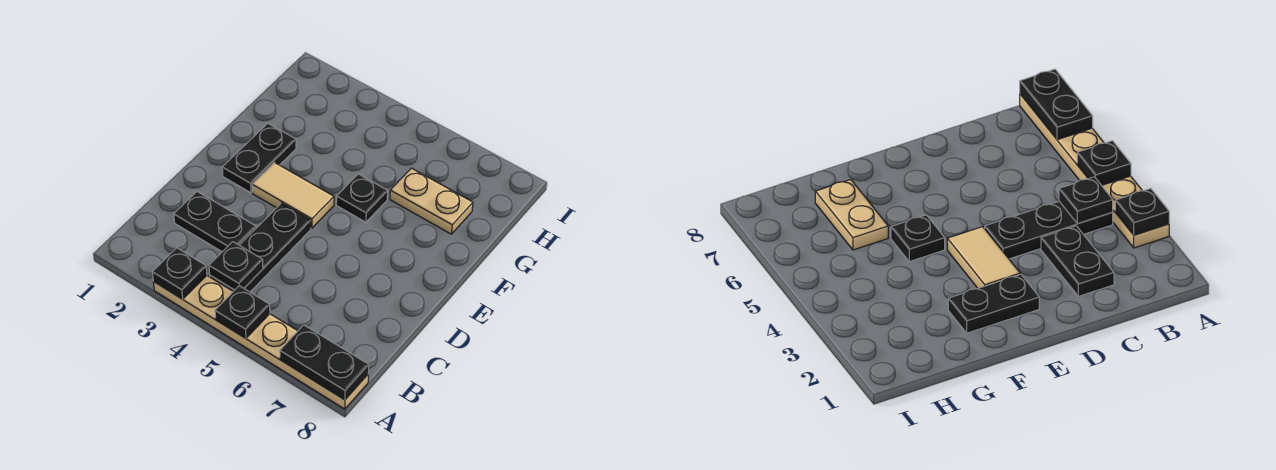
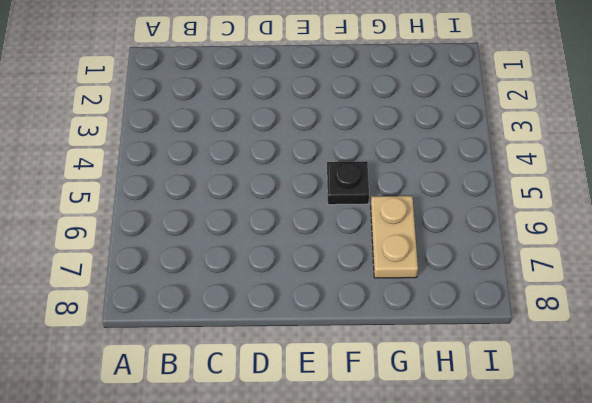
none -> tan 1x6 plate [154,276,368,409]
none -> black 1x3 plate [210,203,311,292]

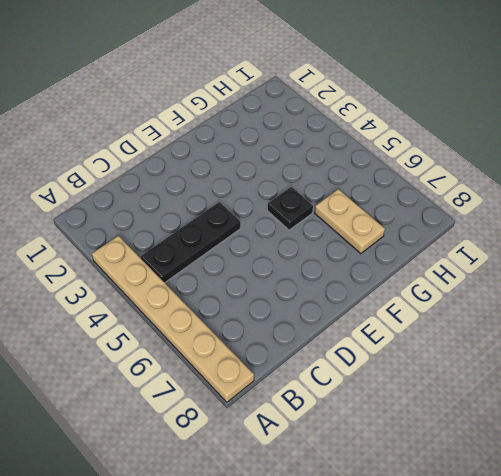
none -> black 1x2 plate [174,192,256,252]
none -> black 1x2 plate [222,123,296,193]

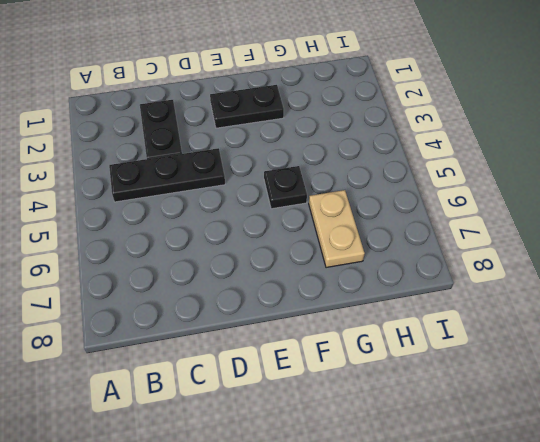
none -> tan 1x6 plate [154,276,368,409]
none -> tan 1x2 tile [252,163,334,228]

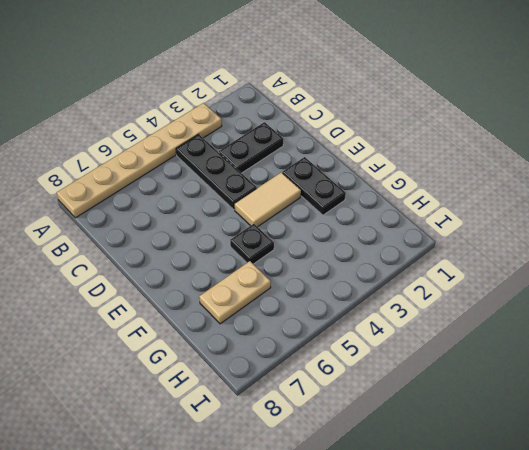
none -> black 1x1 plate [152,248,207,299]
none -> black 1x1 plate [215,286,270,338]

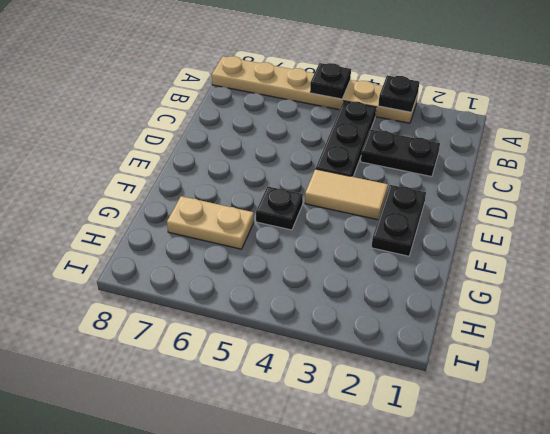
none -> black 1x2 plate [280,325,369,400]
none -> black 1x1 plate [209,242,263,290]

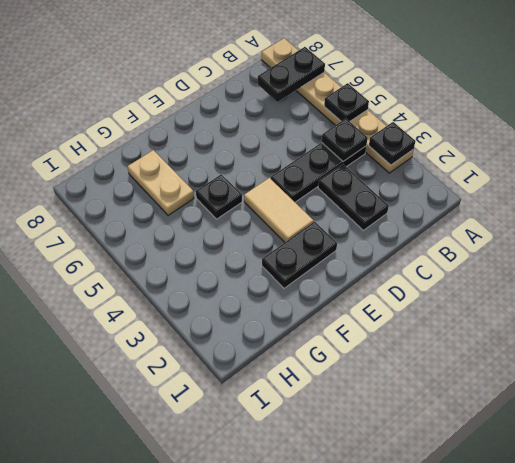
black 1x2 plate [258,47,325,102] -> black 1x2 plate turned to [280,325,369,400]

